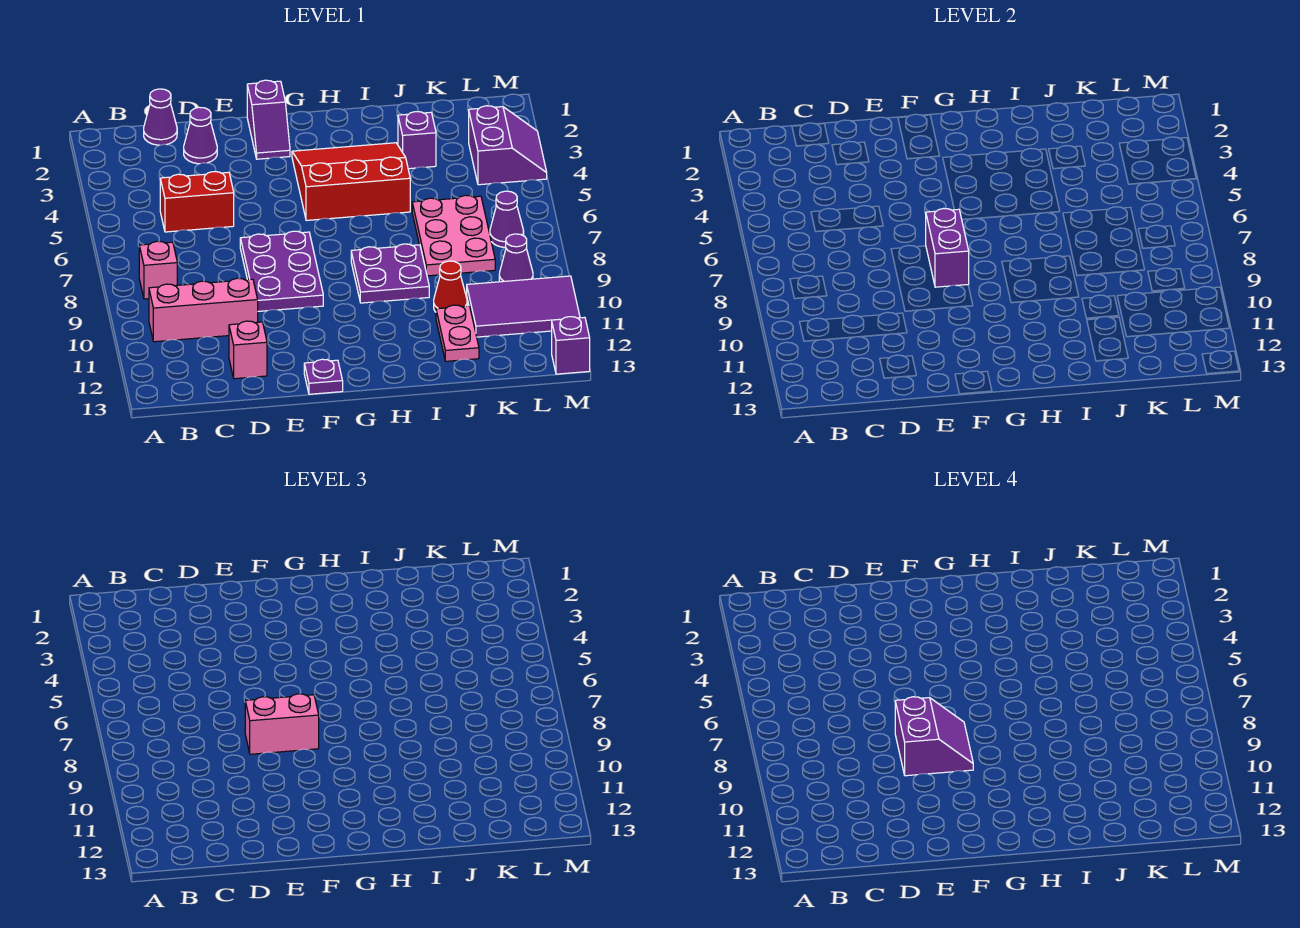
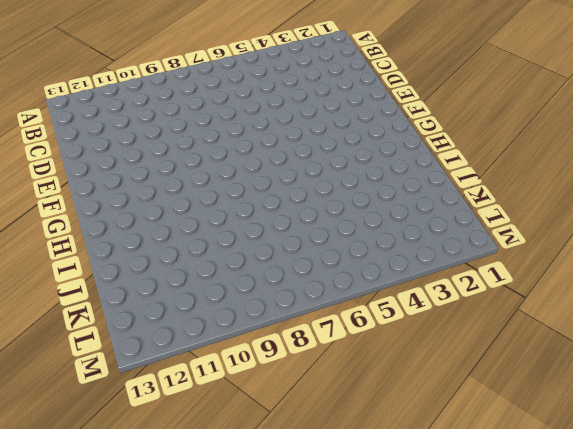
none -> pink 1x1 brick [139,241,177,299]
none -> pink 1x3 brick [149,278,258,342]
none -> purple 1x1 cone [144,89,177,145]

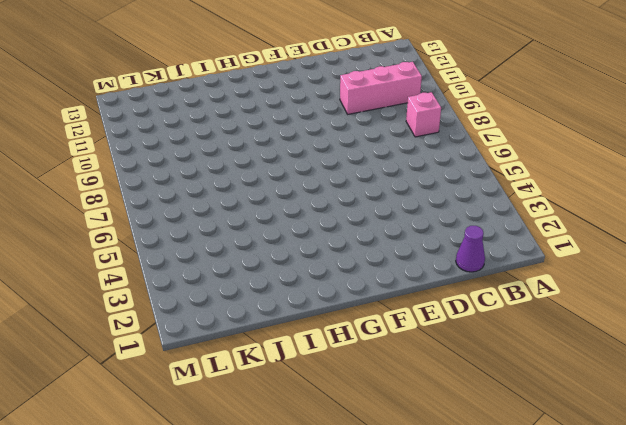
none -> red 1x2 brick [160,172,234,232]
none -> purple 1x1 cone [184,107,217,164]
none -> pink 1x1 brick [229,321,267,379]

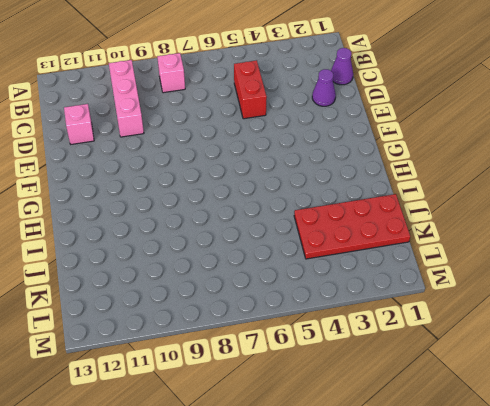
red 2x4 plate [294,194,410,259] -> purple 1x1 brick [398,112,436,169]
none -> purple 2x3 plate [240,231,323,311]
none -> purple 1x2 slope [247,80,290,159]
none -> purple 1x1 plate [304,359,343,394]

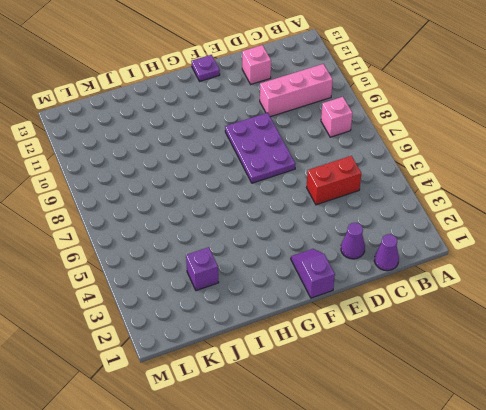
none -> red 3x3 slope [292,143,410,221]
none -> purple 2x2 plate [351,244,429,303]
none -> pink 2x3 plate [412,195,495,276]

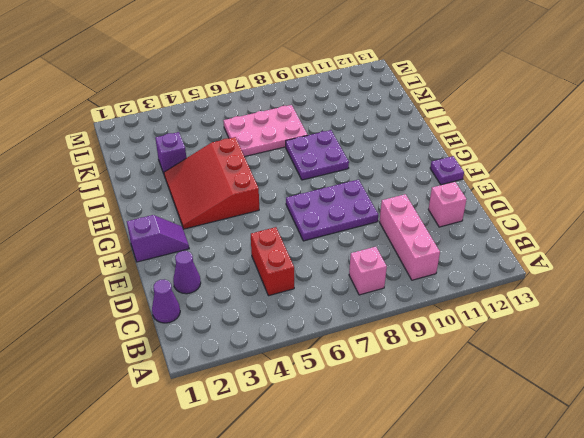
none -> red 1x1 cone [434,261,467,312]
none -> pink 1x2 plate [436,305,479,361]
none -> purple 2x3 tile [467,276,580,337]

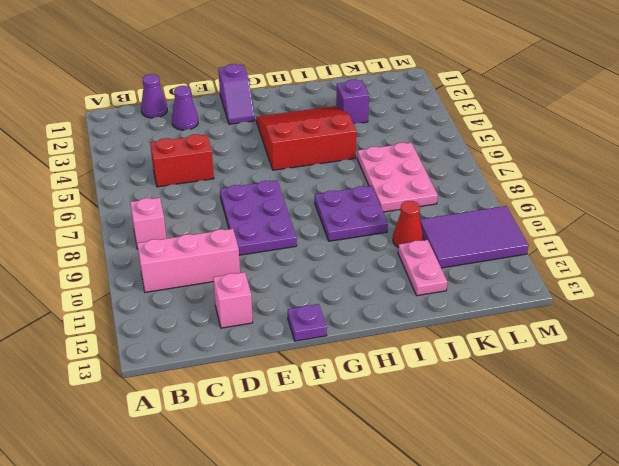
none -> purple 2x2 slope [469,106,547,185]
none -> purple 1x1 cone [490,191,524,247]
none -> purple 1x1 cone [499,234,533,282]

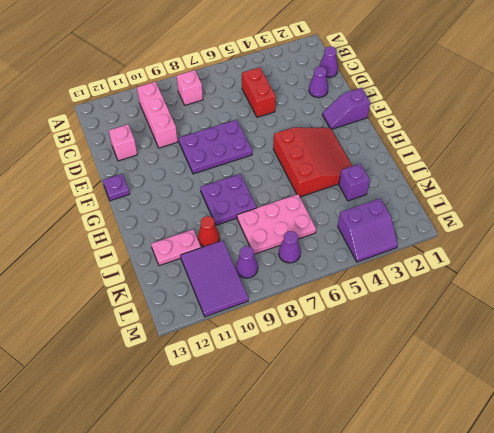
none -> purple 1x1 brick [552,317,590,374]
none -> purple 1x2 brick [926,209,969,287]
none -> pink 1x2 brick [245,694,319,754]

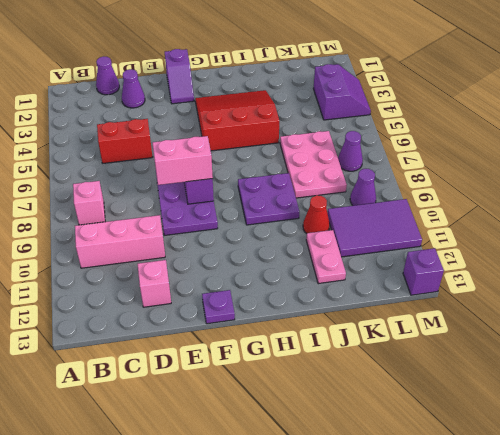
none -> purple 1x1 brick [398,112,436,169]
none -> purple 2x2 slope [895,697,973,776]

